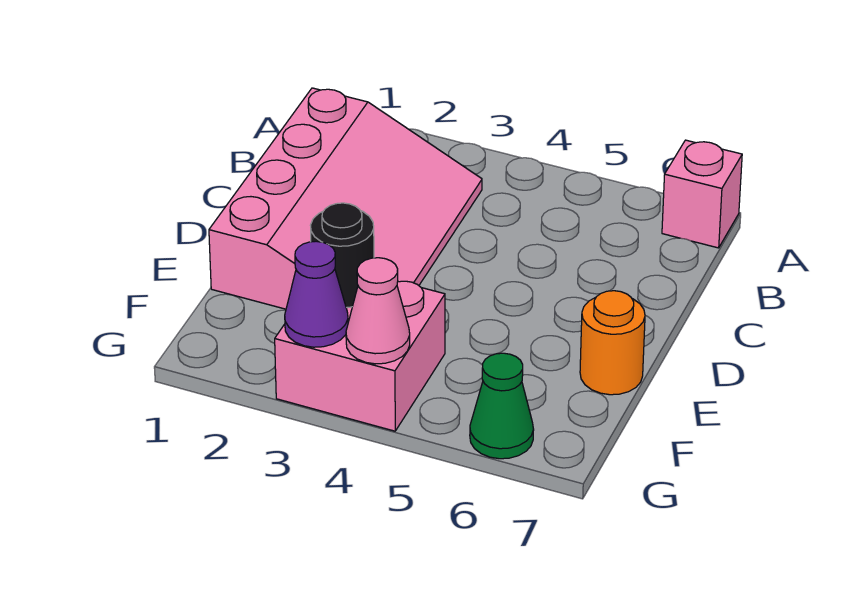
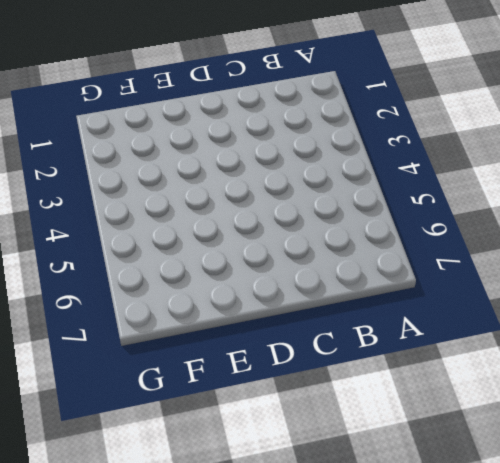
none -> pink 1x1 brick [662,140,742,248]
none -> pink 3x4 slope [209,88,482,309]

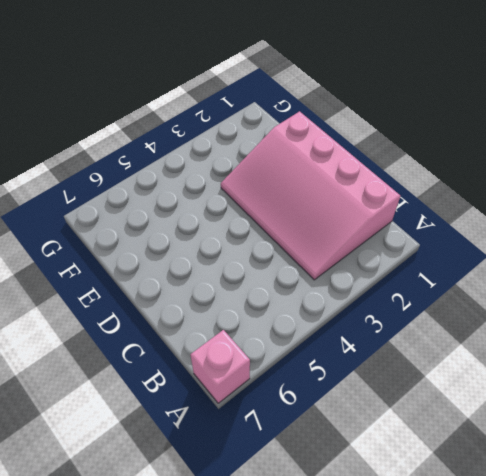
none -> orange 1x1 round brick [580,291,645,395]
none -> pink 2x2 brick [275,281,445,431]

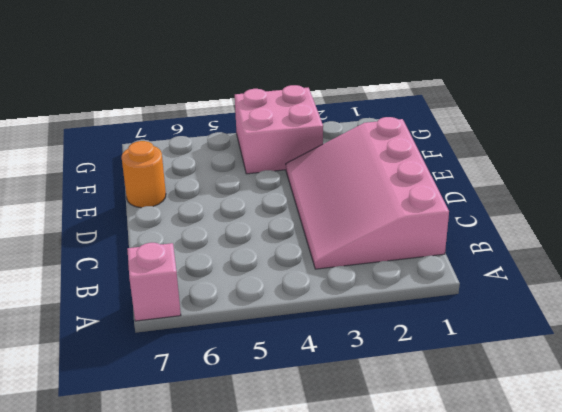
none -> green 1x1 cone [470,353,534,459]
none -> black 1x1 round brick [311,203,374,308]

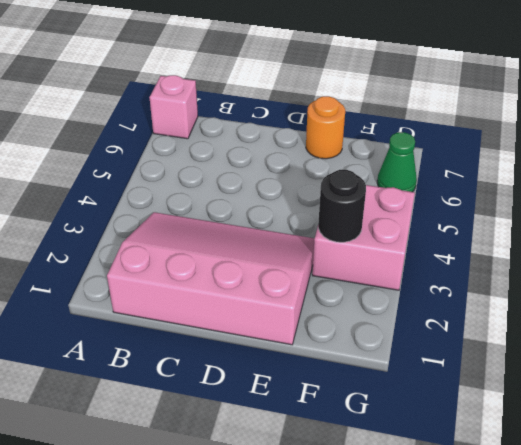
none -> purple 1x1 cone [285,241,348,347]
none -> pink 1x1 cone [346,258,410,364]

